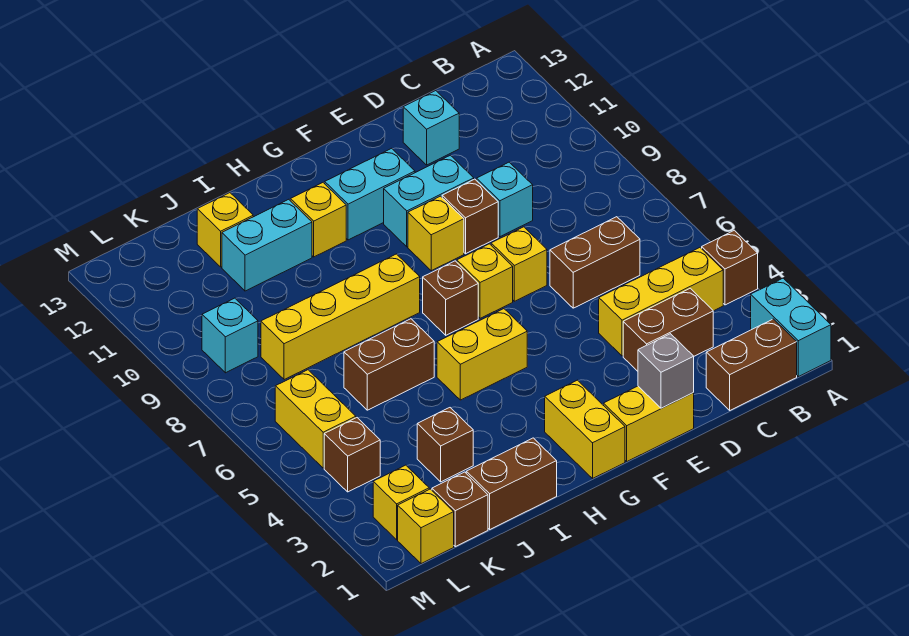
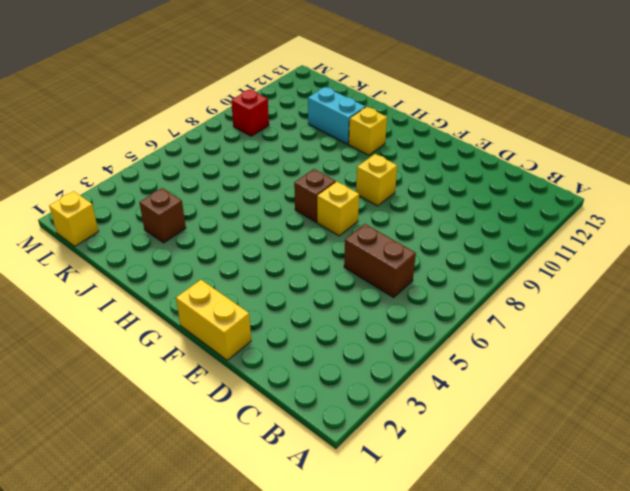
red 1x1 brick [231,89,269,136] -> cyan 1x1 brick [202,298,258,373]
none -> cyan 1x2 brick [751,278,831,377]
none -> brown 1x1 brick [702,230,758,305]
none -> brown 1x2 brick [706,319,797,410]
none -> yellow 1x3 brick [599,248,723,356]

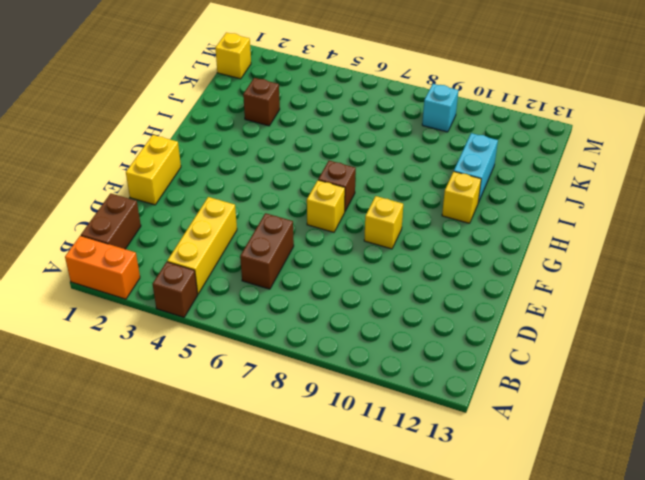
orange 1x2 brick [65,236,140,299] -> cyan 1x2 brick [751,278,831,377]
none -> brown 1x2 brick [623,288,713,371]
none -> cyan 1x1 brick [477,162,533,237]
none -> cyan 1x1 brick [403,91,459,165]
none -> yellow 1x1 brick [491,227,547,301]

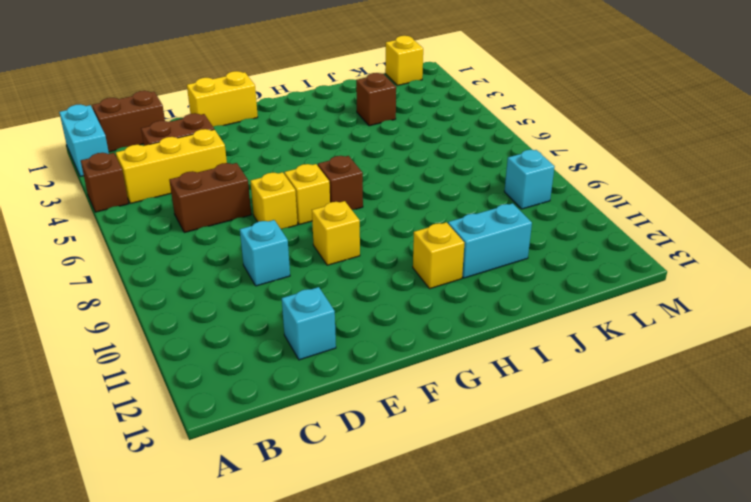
none -> brown 1x1 brick [442,179,498,254]
none -> cyan 1x2 brick [384,155,474,247]
none -> cyan 1x2 brick [325,148,415,240]
none -> yellow 1x2 brick [545,380,625,478]

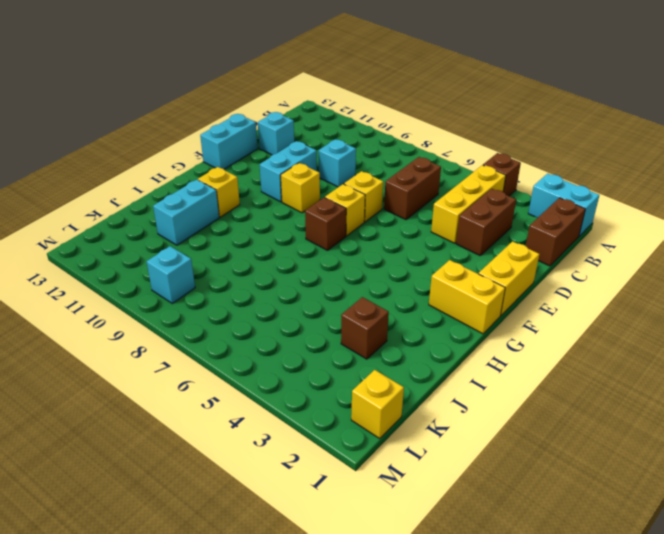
cyan 1x2 brick [200,114,258,169] -> cyan 1x2 brick moved to [325,148,415,240]
none -> brown 1x1 brick [442,179,498,254]
none -> yellow 1x2 brick [437,309,527,400]
none -> yellow 1x4 brick [261,254,420,380]
none -> brown 1x2 brick [466,438,557,529]

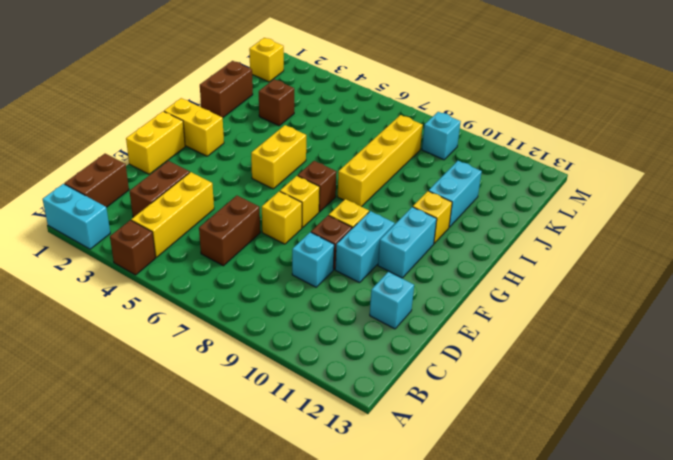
none -> brown 1x2 brick [344,319,434,410]
none -> yellow 1x1 brick [197,193,253,267]
none -> brown 1x1 brick [432,472,488,547]
none -> yellow 1x1 brick [373,465,429,540]

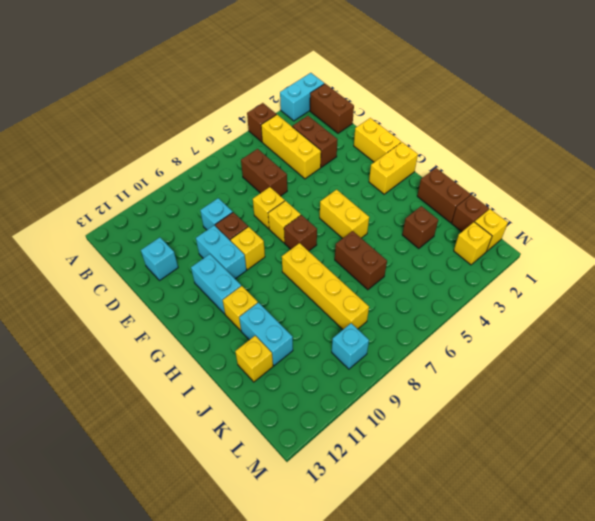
none -> brown 1x1 brick [324,418,380,492]
none -> yellow 1x2 brick [275,370,356,468]
none -> grey 1x1 brick [638,334,694,408]

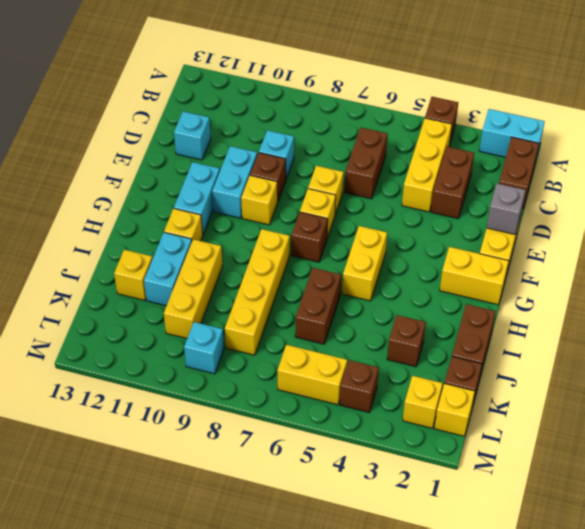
yellow 1x3 brick [164,239,222,338] -> none

